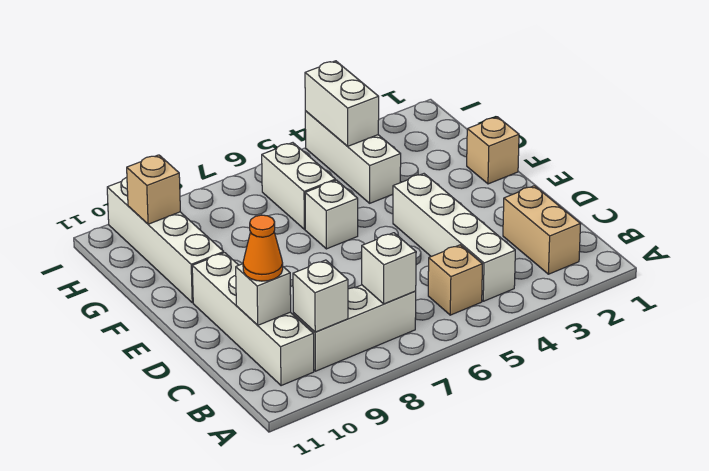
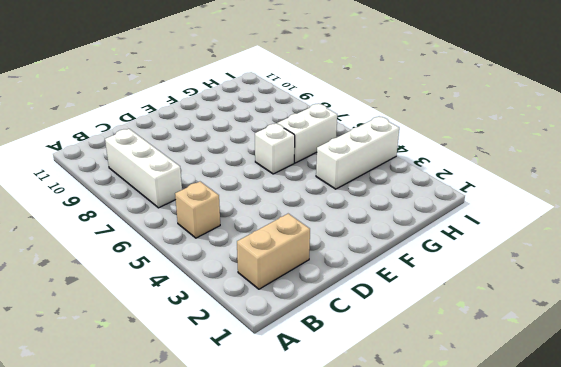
none -> white 1x4 brick [393,174,515,301]
none -> white 1x4 brick [192,253,314,386]
none -> tan 1x1 brick [467,117,519,184]

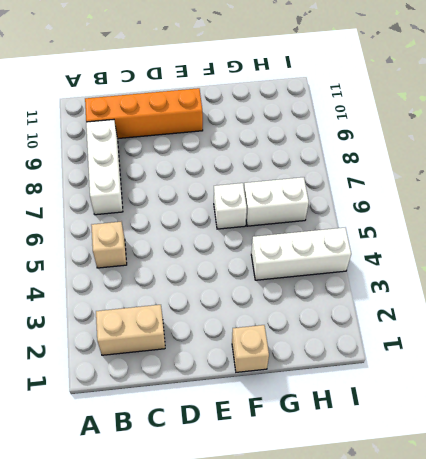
orange 1x4 brick [85,88,203,139] -> white 1x4 brick [192,253,314,386]
none -> white 1x4 brick [393,174,515,301]
none -> white 1x4 brick [107,177,224,303]
none -> white 1x1 brick [362,233,416,304]

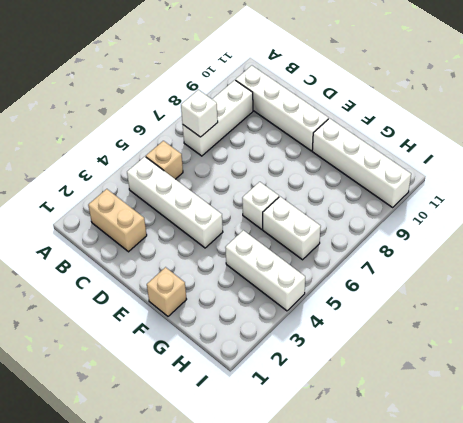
none -> white 1x1 brick [293,260,348,332]
none -> white 1x1 brick [236,264,291,325]
none -> white 1x2 brick [305,61,379,146]

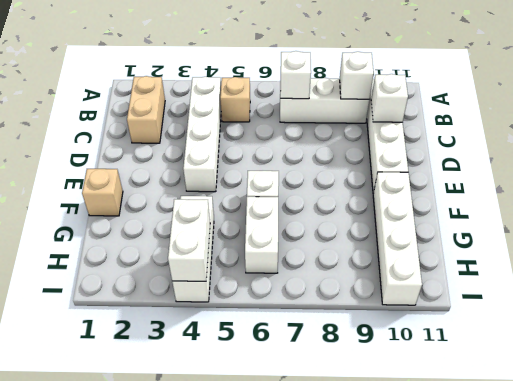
none -> tan 1x1 brick [127,155,180,224]
none -> orange 1x1 cone [243,215,283,281]

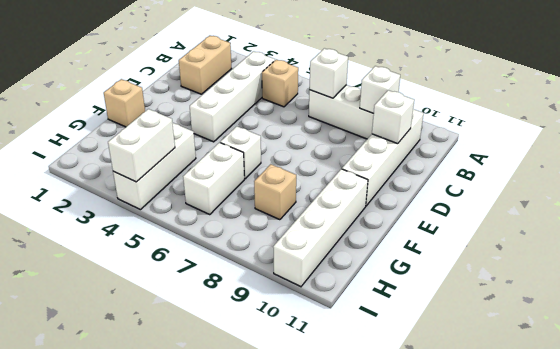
tan 1x1 brick [254,164,296,220] -> tan 1x1 brick moved to [127,155,180,224]
none -> orange 1x1 cone [243,215,283,281]

